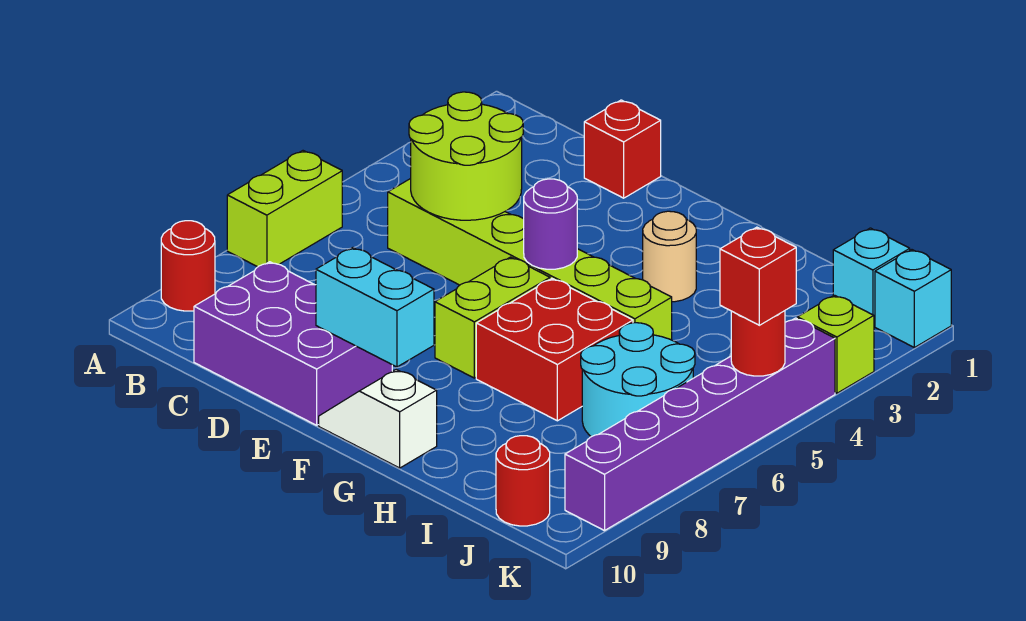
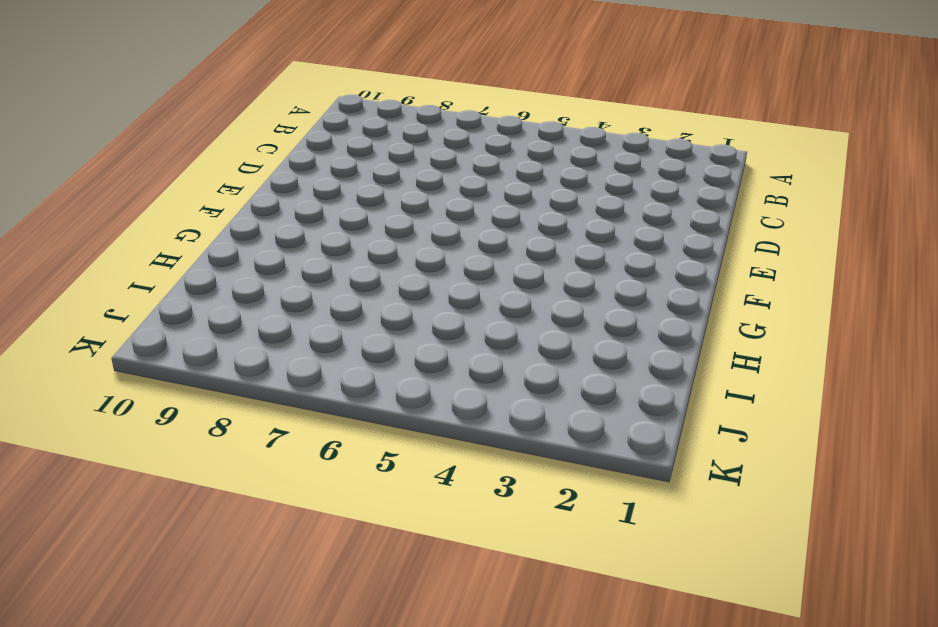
none -> lime 1x2 brick [227,151,342,267]
none -> red 1x1 round brick [161,221,215,311]
none -> lime 1x6 brick [388,179,672,340]

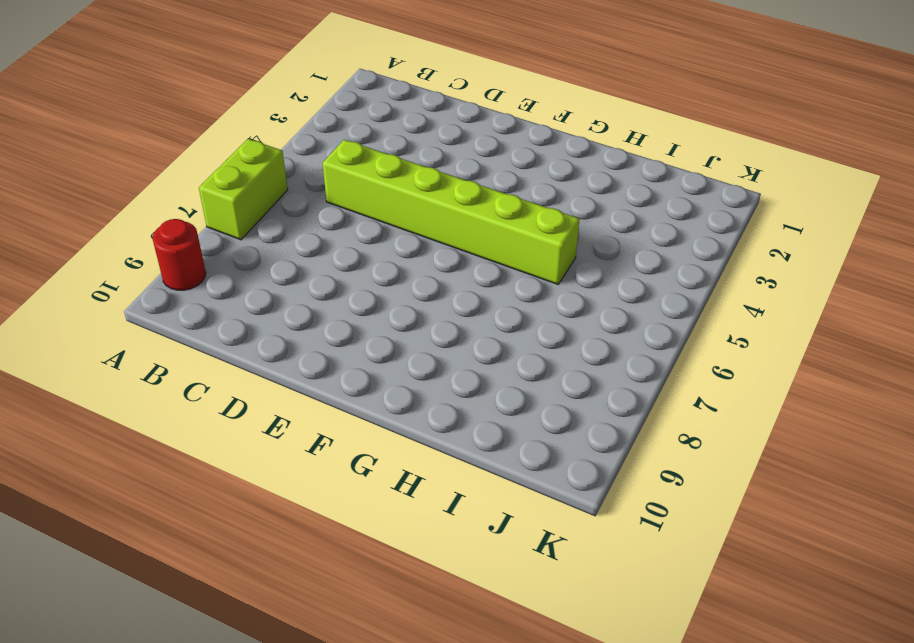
none -> purple 2x3 brick [194,262,392,425]
none -> red 1x1 brick [584,100,661,198]
none -> lime 1x2 brick [435,257,550,378]

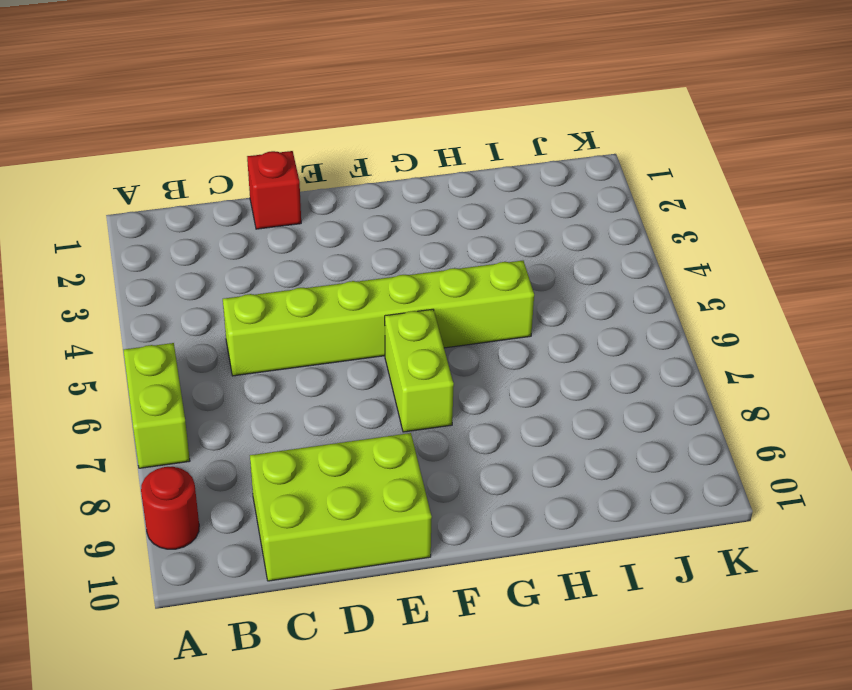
lime 2x3 brick [250,433,432,581] -> purple 2x3 brick [194,262,392,425]
none -> white 1x2 slope [319,370,437,468]
none -> tan 1x1 round brick [643,211,696,302]
none -> red 2x2 brick [476,279,633,421]

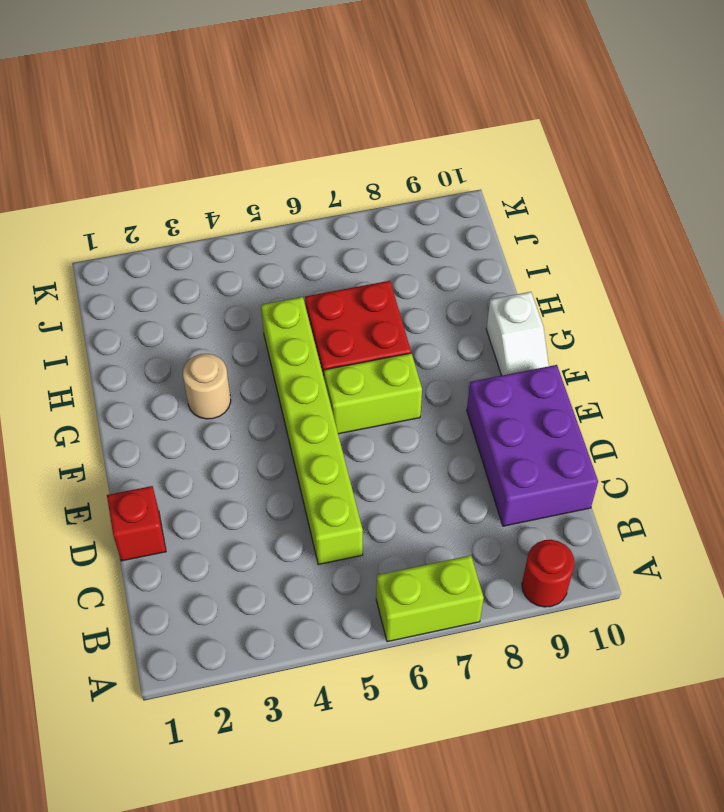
none -> cyan 2x2 round brick [581,323,695,437]
none -> cyan 1x1 brick [833,228,910,325]
none -> red 1x1 round brick [496,436,550,526]

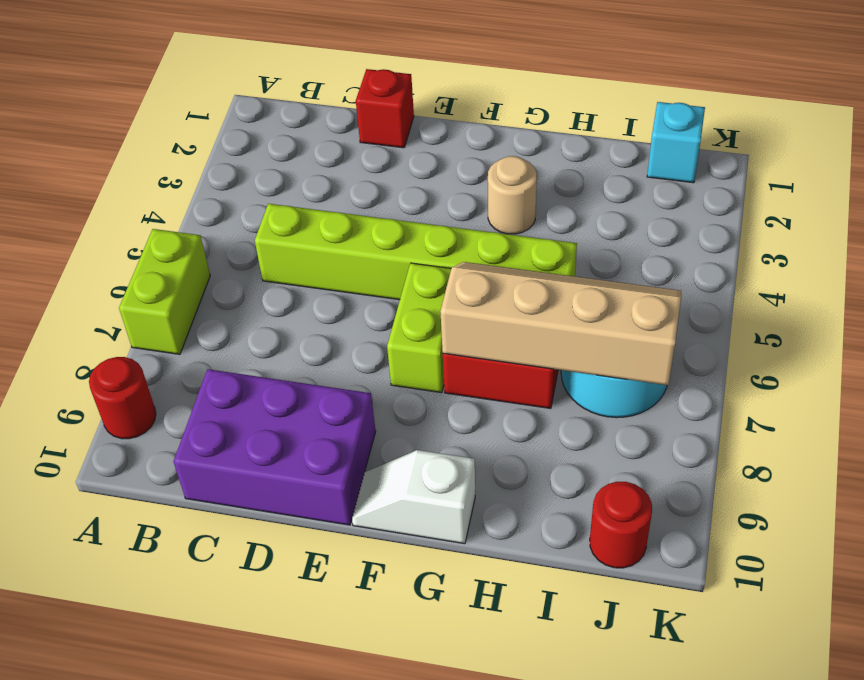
tan 2x4 slope [440,262,681,385] -> none
none -> cyan 1x1 brick [875,250,951,348]
none -> lime 1x1 brick [797,295,874,393]
none -> purple 1x6 brick [565,318,835,531]

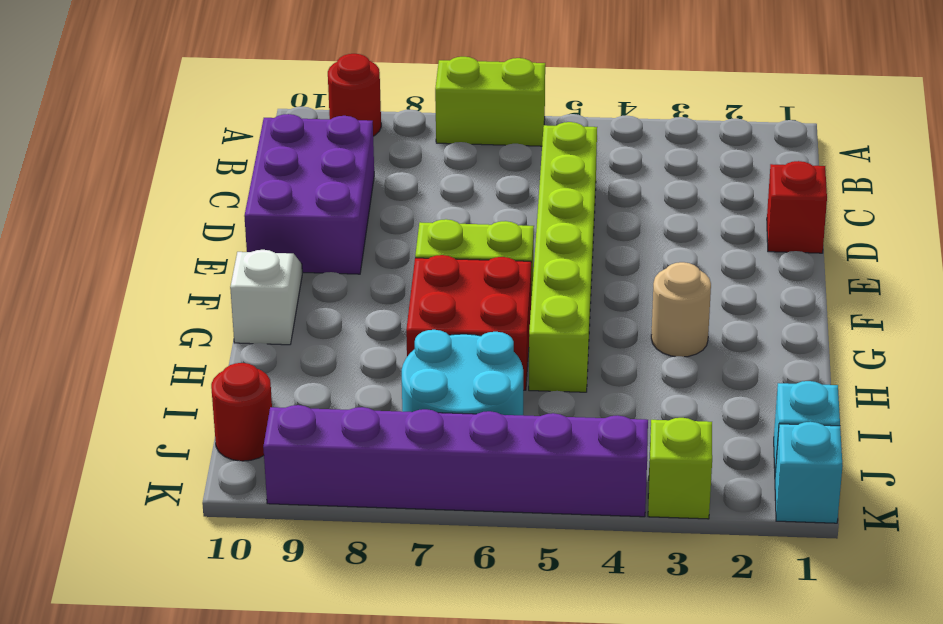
none -> lime 2x2 round brick [409,92,523,220]
none -> cyan 1x2 brick [316,248,434,367]
none -> purple 1x1 round brick [524,179,577,269]

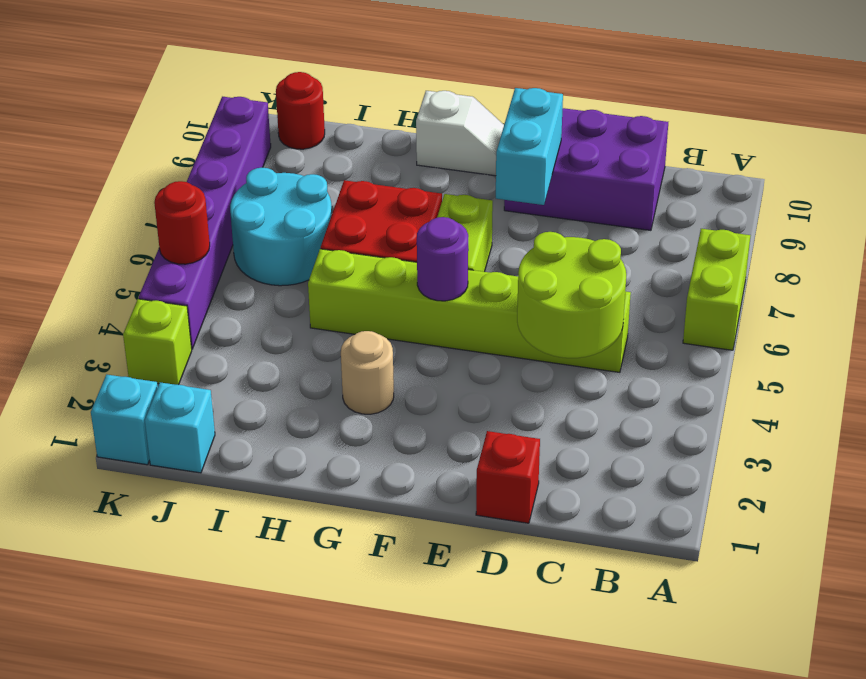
cyan 1x2 brick [496,88,563,205] -> cyan 1x2 brick turned to [316,248,434,367]
none -> red 1x1 round brick [161,221,215,311]
none -> red 1x1 brick [720,227,796,325]

